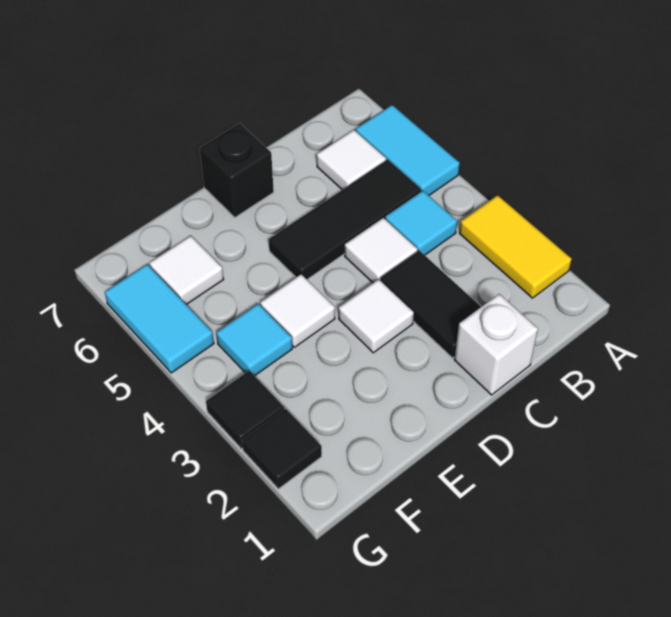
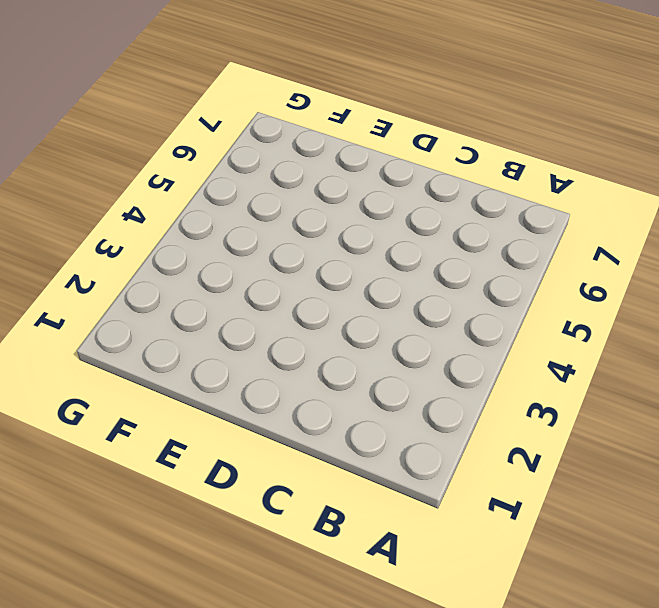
none -> yellow 1x2 tile [459,195,572,298]
none -> cyan 1x2 tile [356,105,460,195]
none -> cyan 1x1 tile [385,191,457,255]

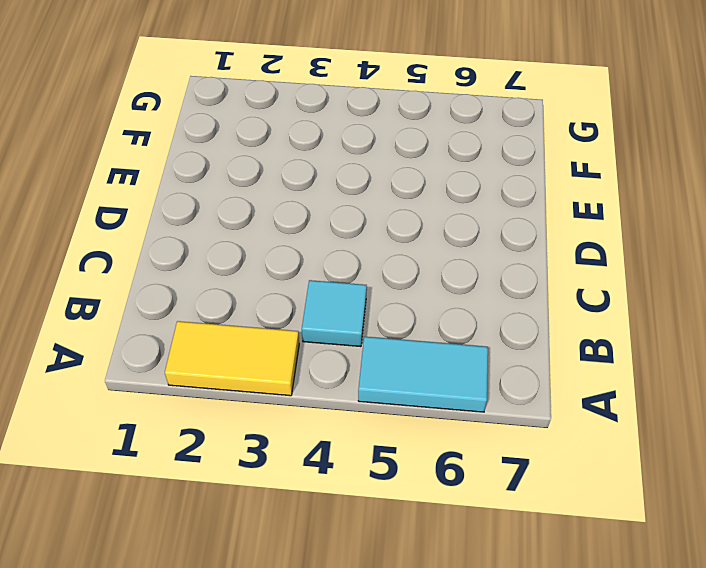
none -> black 1x3 tile [269,160,421,279]
none -> white 1x1 tile [317,130,386,190]
none -> white 1x1 brick [454,294,538,395]

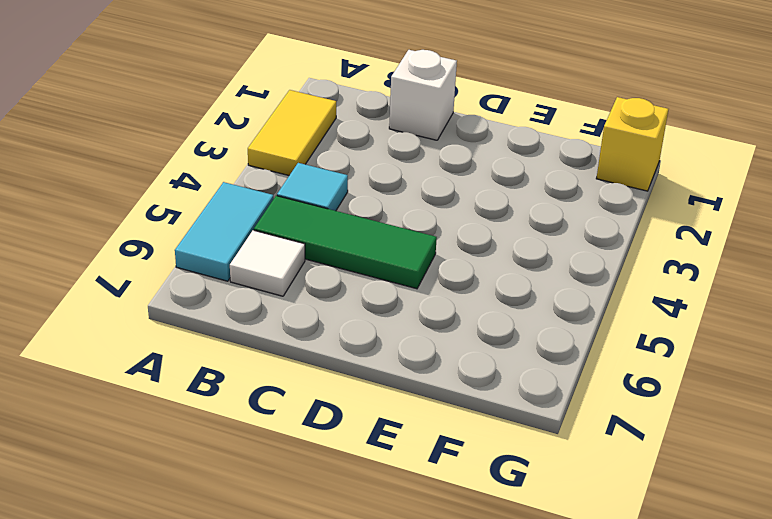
green 1x3 tile [254,196,437,289] -> black 1x3 tile [269,160,421,279]
yellow 1x1 brick [596,97,668,191] -> none
none -> black 1x2 tile [380,250,481,358]
none -> white 1x1 tile [345,218,418,283]
none -> white 1x1 tile [339,279,414,353]

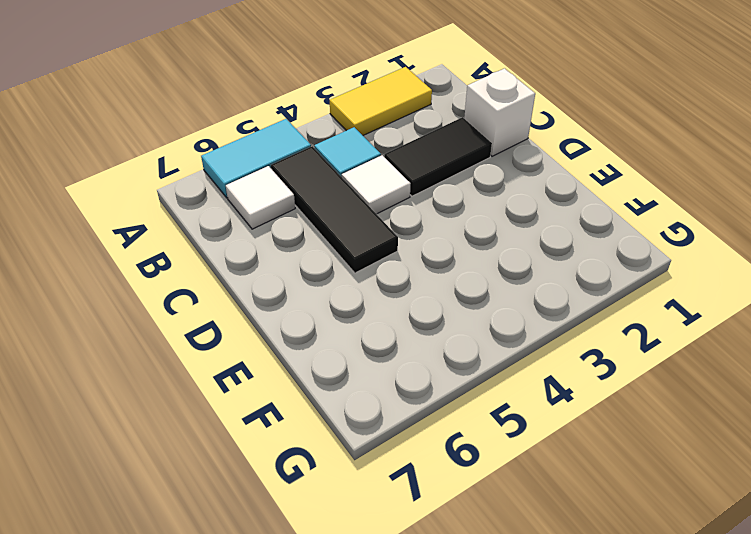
none -> white 1x1 tile [339,279,414,353]
none -> black 1x1 brick [200,123,274,217]
none -> white 1x1 tile [260,274,335,347]

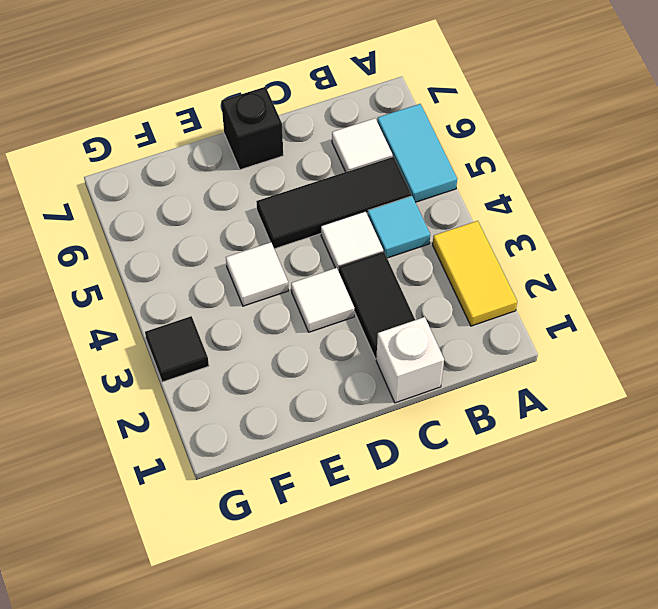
none -> cyan 1x1 tile [216,304,292,376]
none -> white 1x1 tile [149,236,224,305]
none -> black 1x1 tile [242,409,322,489]

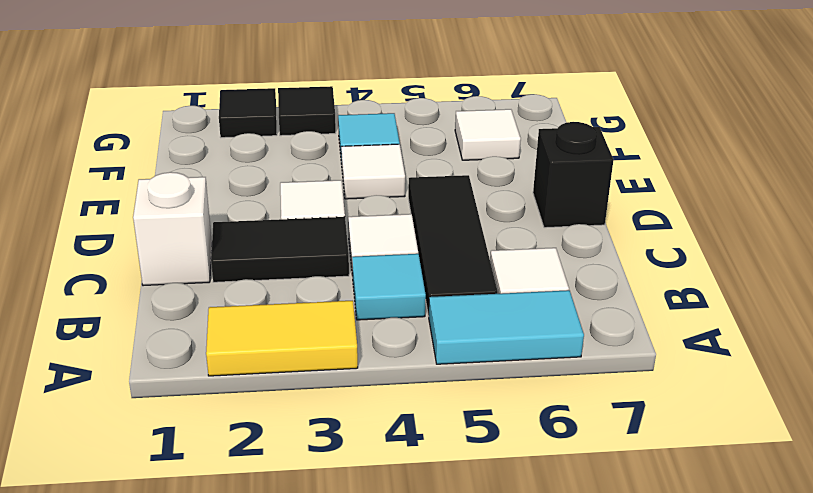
none -> cyan 1x2 tile [105,264,214,373]

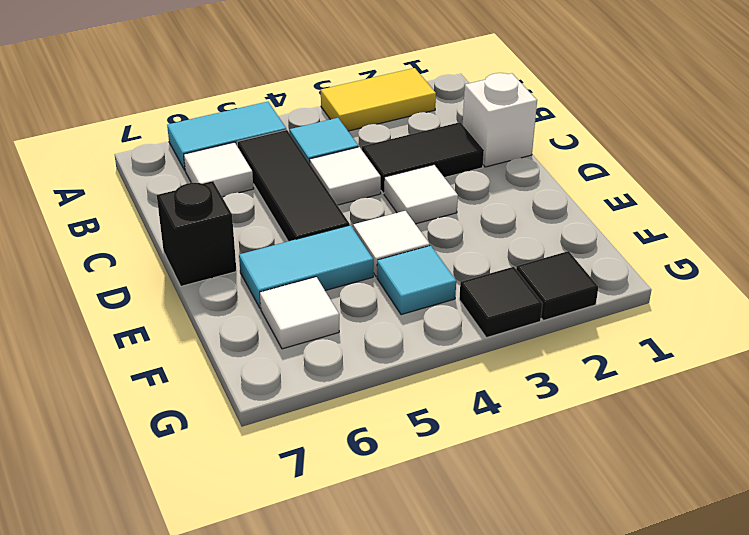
cyan 1x2 tile [239,225,373,309] -> cyan 1x2 tile moved to [105,264,214,373]

